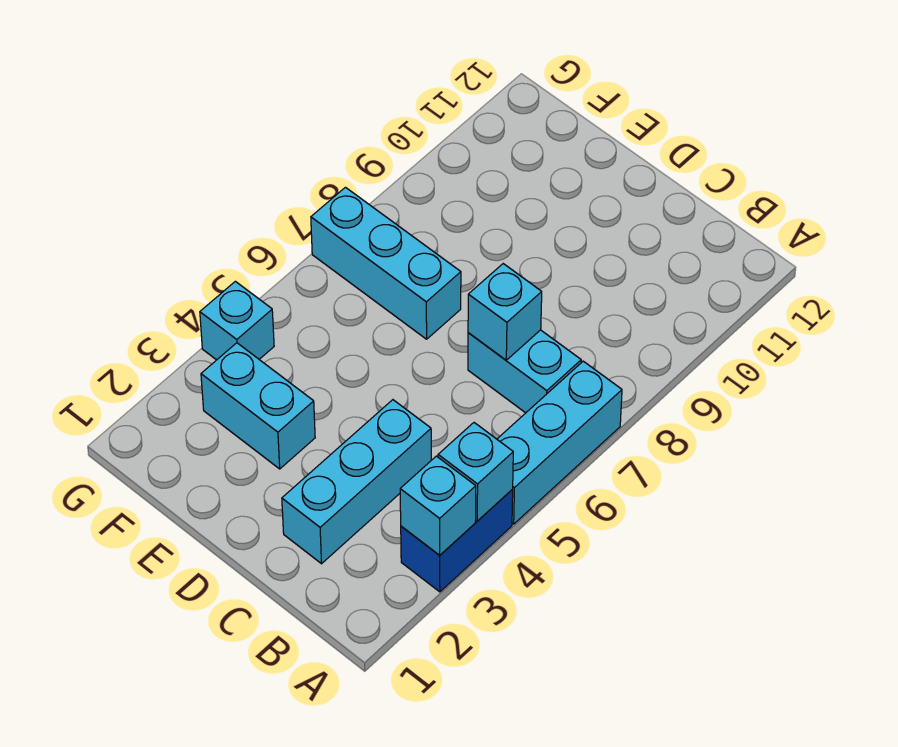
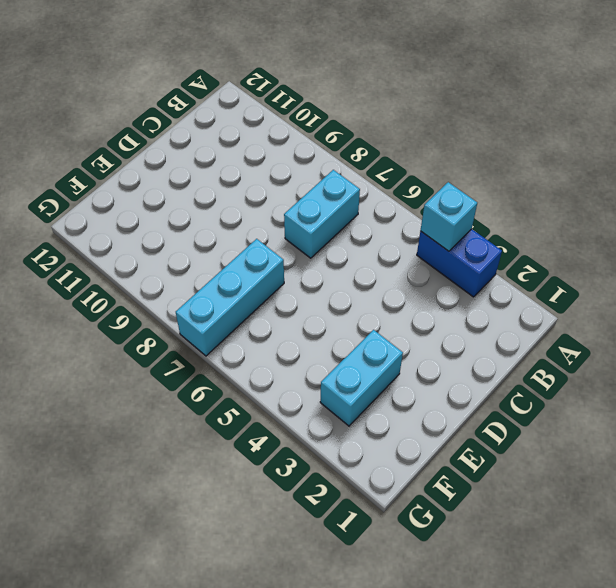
none -> cyan 1x3 brick [497,361,622,524]
none -> cyan 1x3 brick [282,400,431,564]

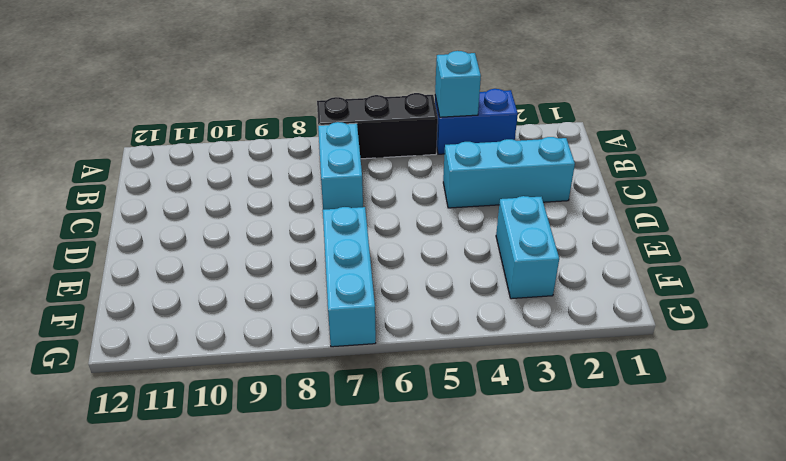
black 1x3 brick [317,93,438,159] -> cyan 1x3 brick [497,361,622,524]
none -> cyan 1x1 brick [200,281,274,360]
none -> cyan 1x1 brick [400,456,476,555]

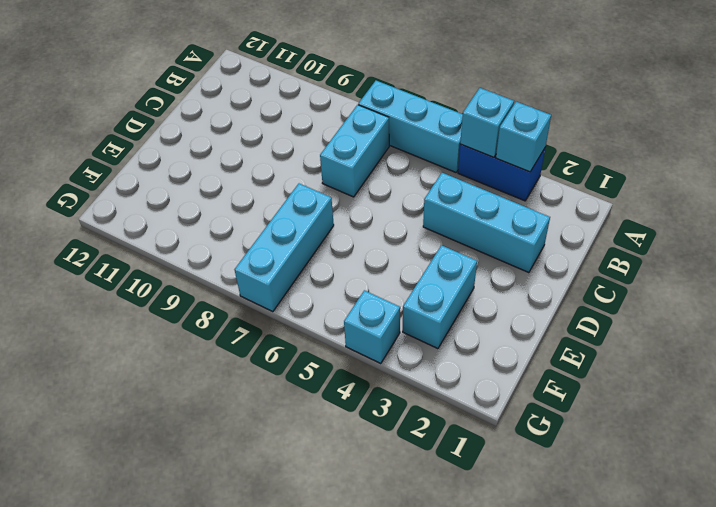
none -> cyan 1x1 brick [468,264,542,360]

